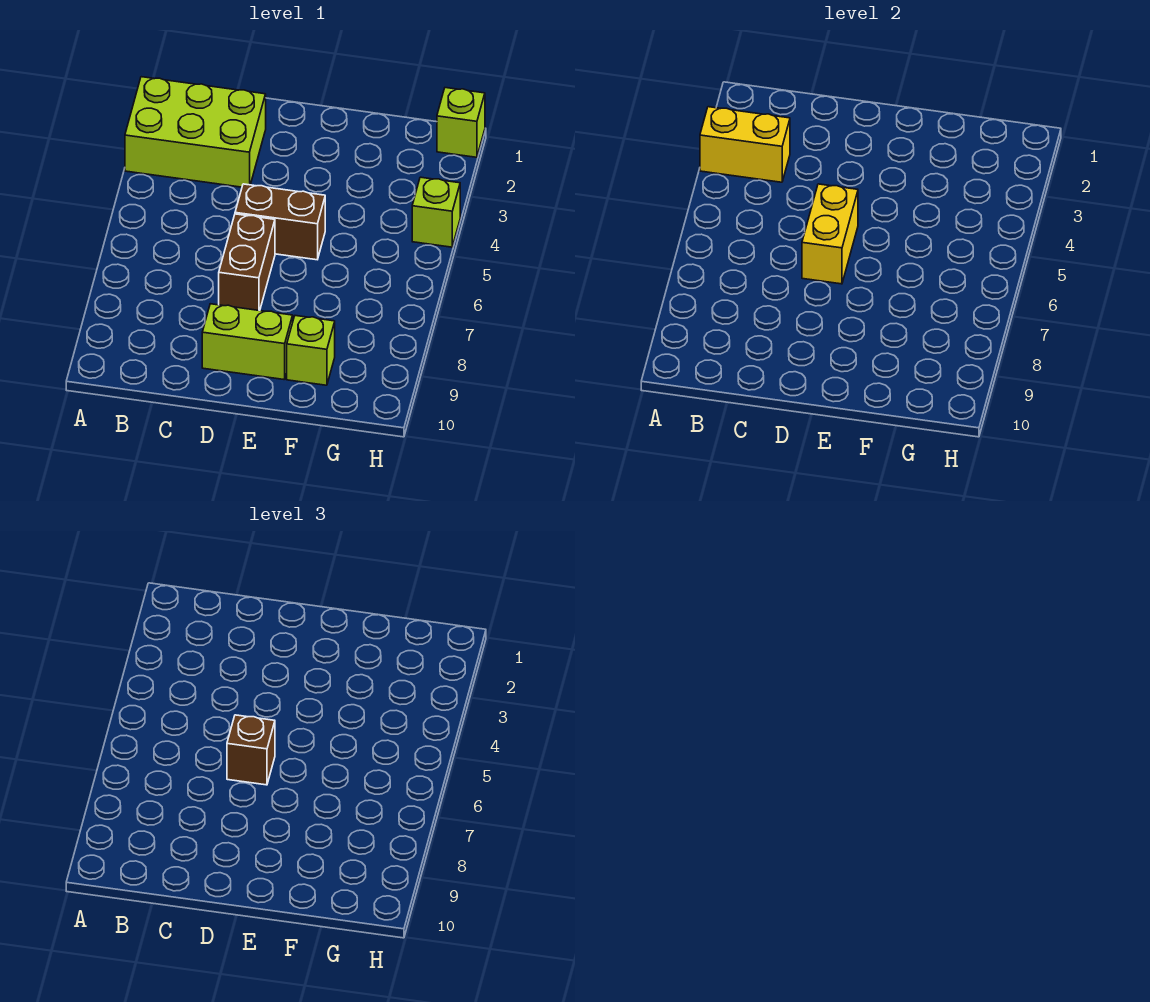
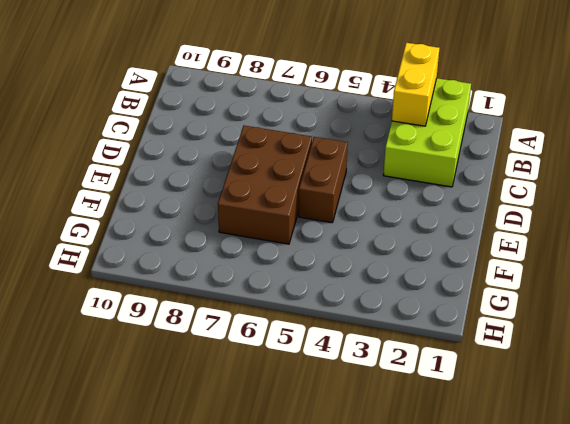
brown 2x3 brick [218,126,312,244] -> brown 1x2 brick [219,214,275,311]
none -> lime 1x2 brick [202,304,293,380]
none -> lime 1x1 brick [287,316,335,385]

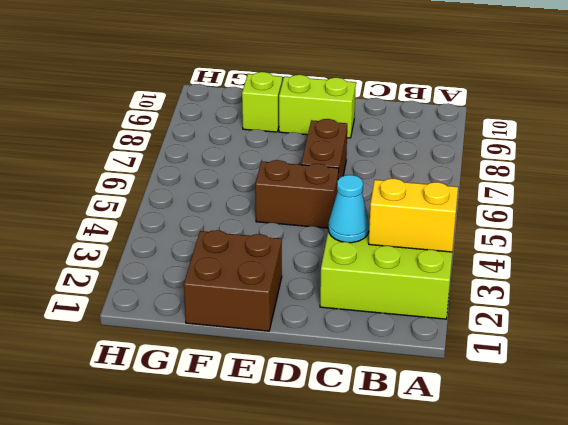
cyan 1x1 cone [329,175,369,243] -> none
brown 2x2 brick [184,230,282,331] -> none
none -> lime 1x1 brick [437,88,485,157]
none -> lime 1x1 brick [412,177,460,247]

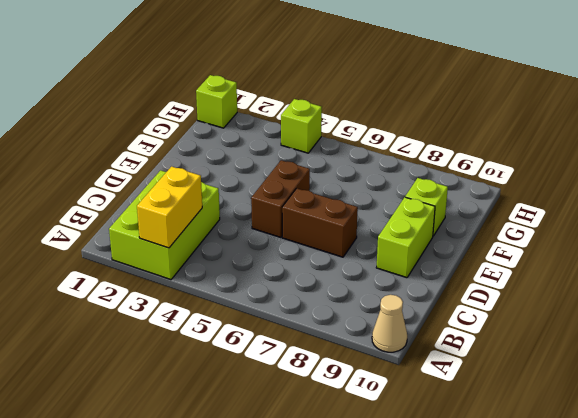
tan 1x1 cone [372,295,407,352] -> none
none -> yellow 1x2 brick [802,184,858,284]
none -> brown 1x1 brick [227,715,275,785]

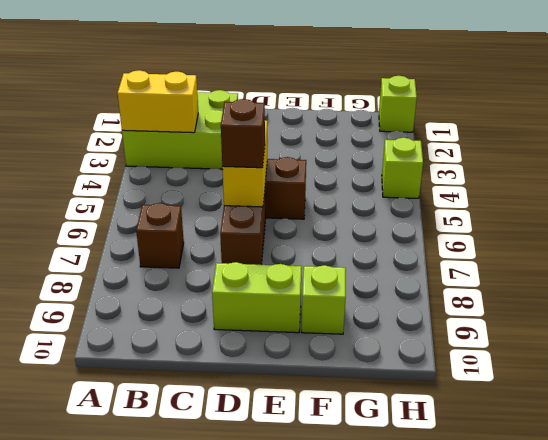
brown 1x1 brick [136,203,184,268] -> none

